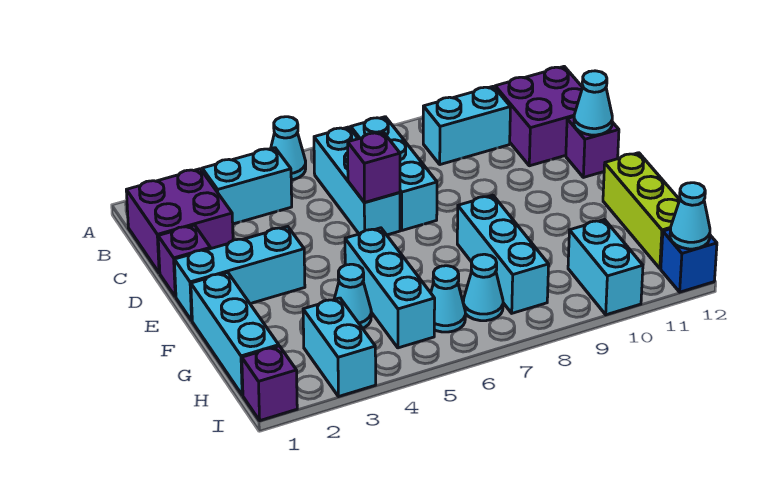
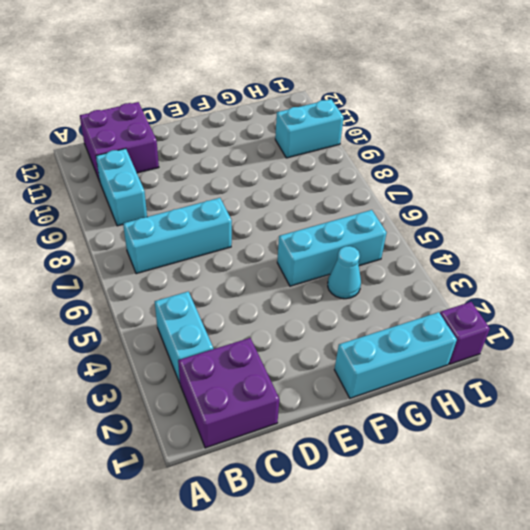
none -> cyan 1x1 cone [271,117,306,180]
none -> cyan 1x3 brick [314,127,400,235]
none -> purple 1x1 brick [158,225,210,297]

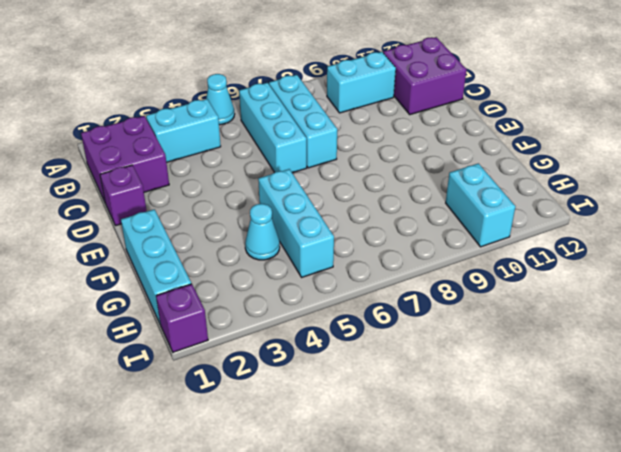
none -> purple 1x1 brick [566,117,619,177]
none -> cyan 1x3 brick [174,227,305,320]
none -> cyan 1x3 brick [457,195,549,313]

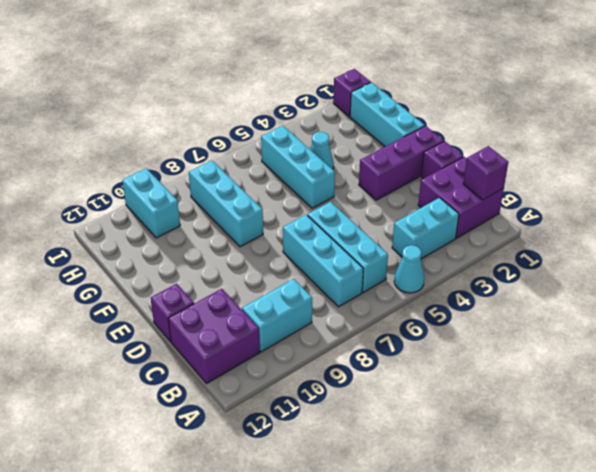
purple 1x1 brick [463,146,508,200] -> purple 1x1 brick moved to [348,132,400,202]
purple 1x3 brick [359,126,444,200] -> cyan 1x3 brick [174,227,305,320]
none -> lime 1x3 brick [603,153,679,269]
none -> cyan 1x2 brick [303,298,376,397]
none -> cyan 1x1 cone [431,266,465,332]

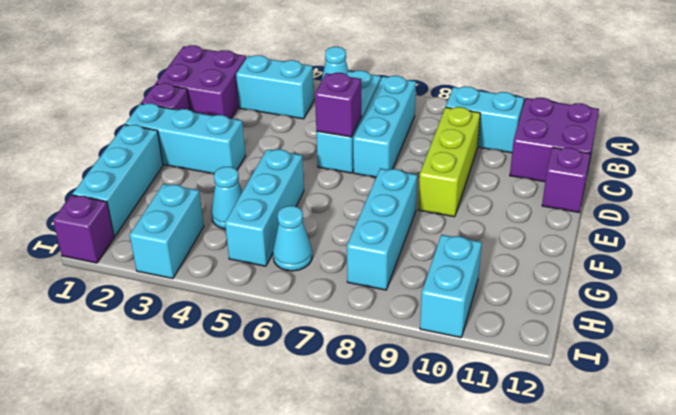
lime 1x3 brick [418,107,480,217] -> lime 1x3 brick moved to [603,153,679,269]
none -> cyan 1x1 cone [463,254,503,321]
none -> blue 1x1 brick [661,229,717,292]
none -> cyan 1x1 cone [574,71,612,135]

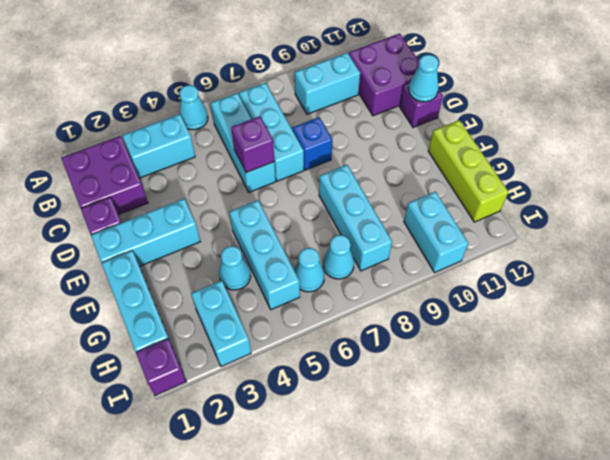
blue 1x1 brick [292,117,332,170] -> blue 1x1 brick moved to [661,229,717,292]
none -> cyan 1x1 cone [670,183,710,249]

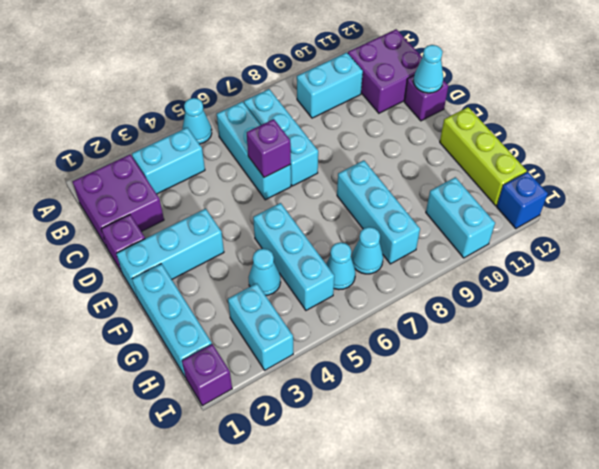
none -> cyan 1x1 cone [670,183,710,249]

